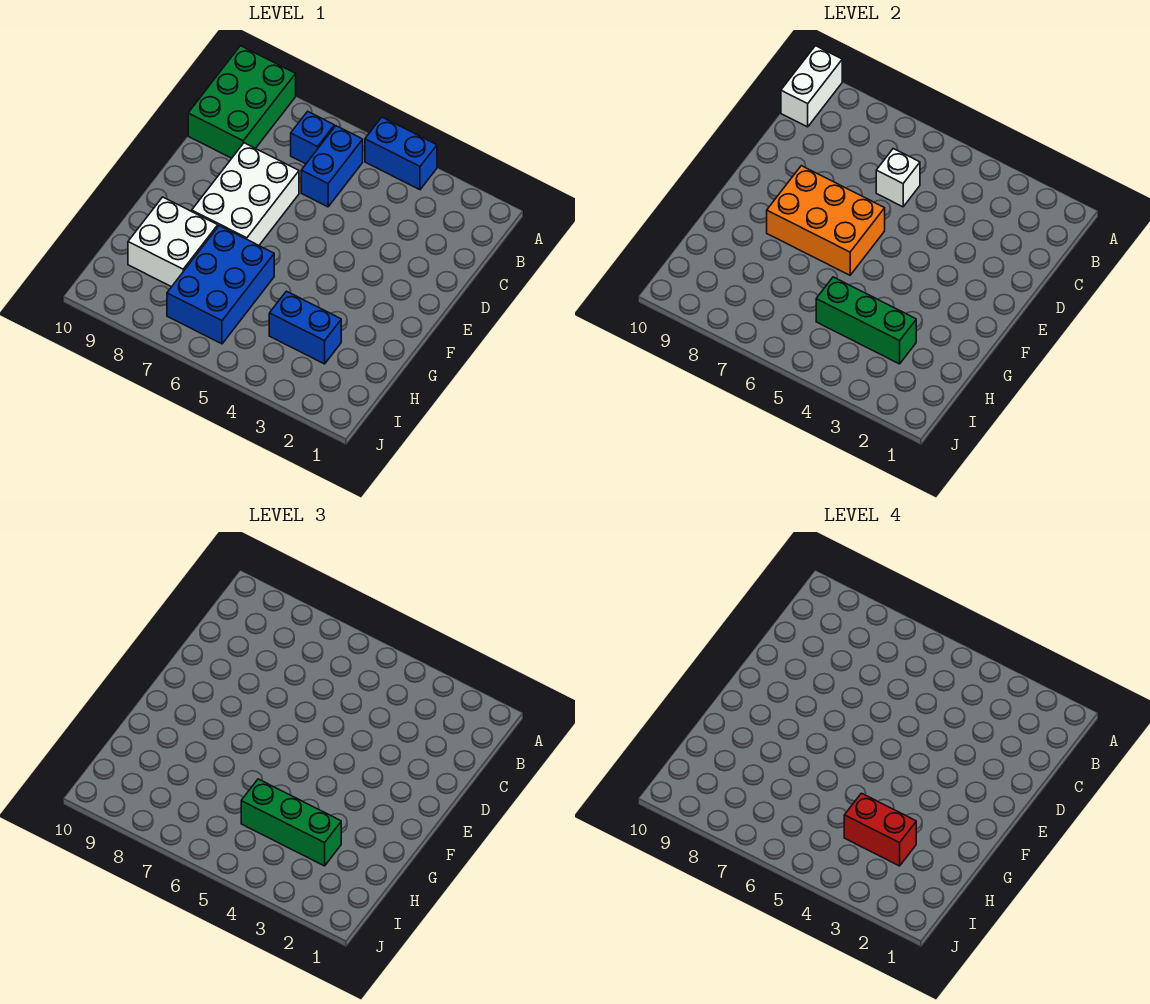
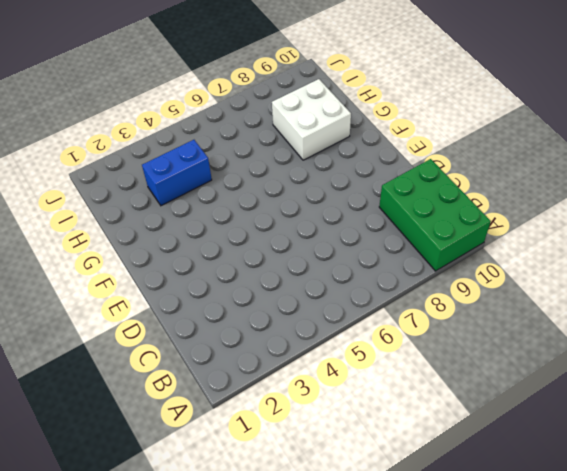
none -> blue 1x2 brick [365,117,437,190]
none -> blue 1x2 brick [301,126,363,207]
none -> blue 1x1 brick [291,111,334,164]

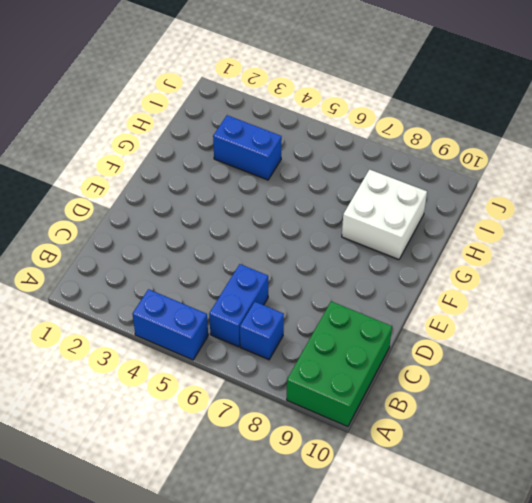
none -> white 2x3 brick [192,143,299,245]
none -> blue 2x3 brick [167,226,274,344]
none -> white 1x2 brick [781,46,842,127]

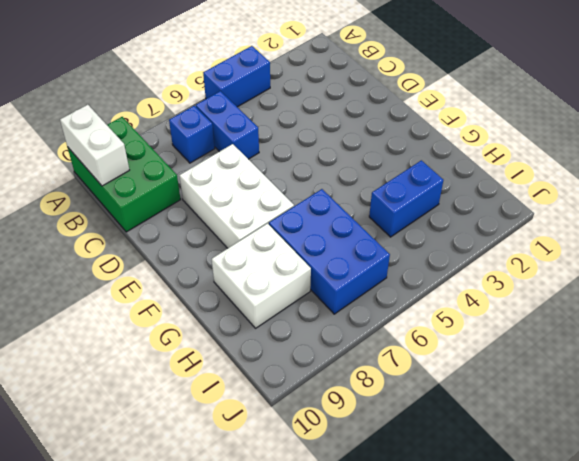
none -> white 1x1 brick [876,149,920,207]
none -> orange 2x3 brick [767,166,885,275]
none -> green 1x3 brick [816,277,916,364]

